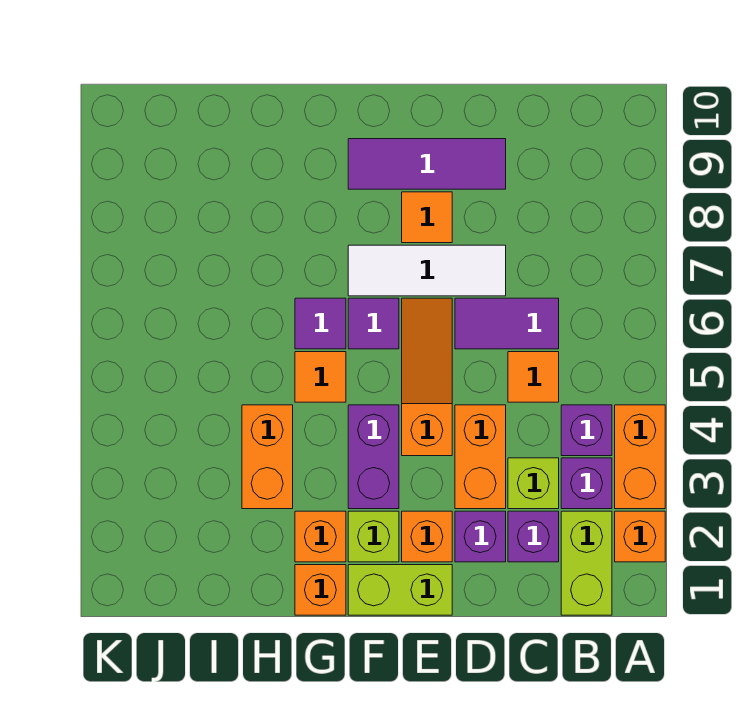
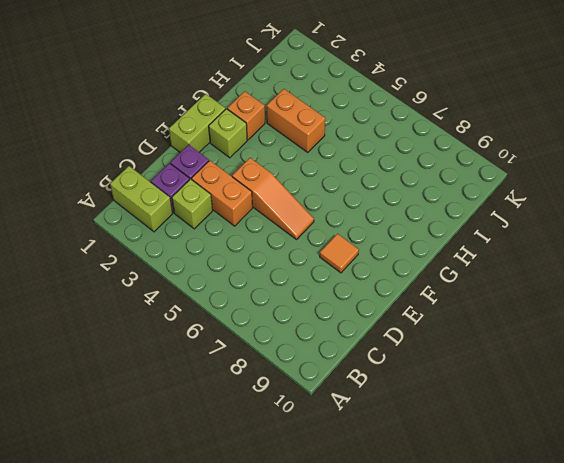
none -> orange 1x1 brick [615,511,665,562]
none -> orange 1x2 brick [615,405,665,509]
none -> purple 1x1 brick [561,458,612,509]

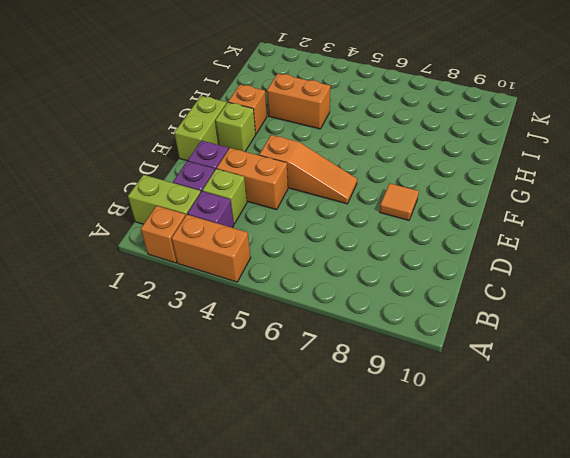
none -> purple 1x1 brick [561,405,612,456]
none -> orange 1x1 tile [508,352,559,402]
none -> purple 1x2 tile [455,298,559,349]

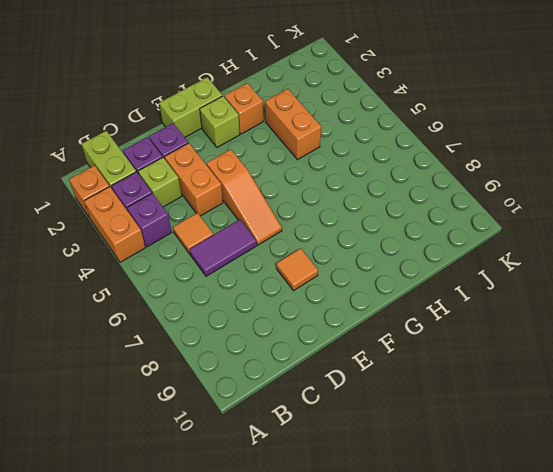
none -> white 1x3 tile [348,245,506,296]
none -> purple 1x3 tile [348,139,506,189]
none -> orange 1x1 brick [402,511,452,562]

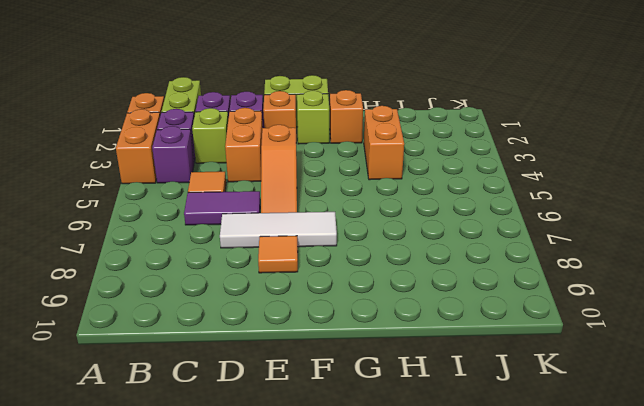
none -> purple 1x3 tile [348,139,506,189]
none -> purple 1x2 brick [348,405,399,509]
none -> purple 1x1 tile [348,298,399,349]

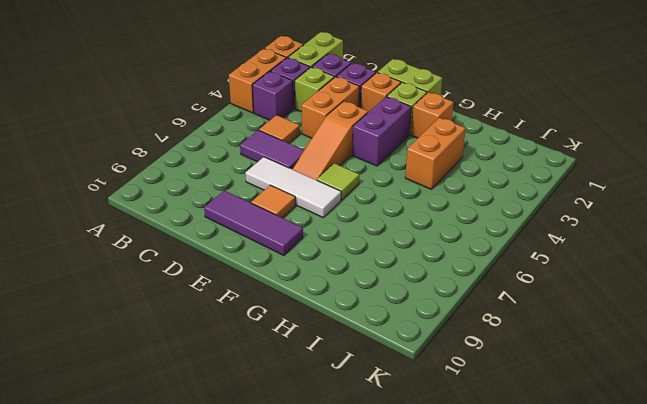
lime 1x1 tile [317,163,359,200] -> purple 1x1 tile [348,298,399,349]
none -> orange 1x1 brick [295,565,346,615]
none -> orange 1x1 tile [295,352,346,402]
none -> purple 1x1 tile [295,298,346,349]

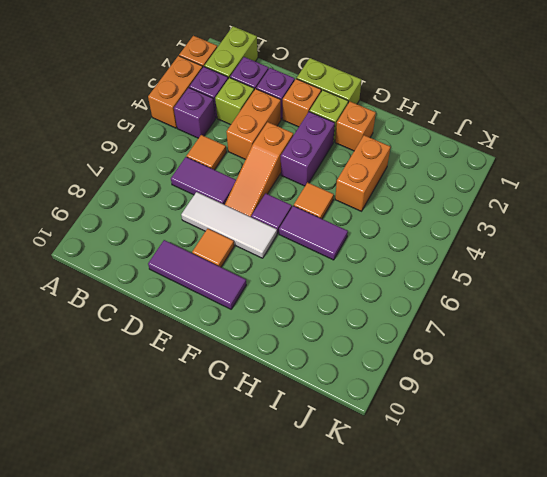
purple 1x2 tile [279,206,348,260] -> purple 1x1 tile [295,298,346,349]
none -> orange 1x1 brick [295,565,346,615]

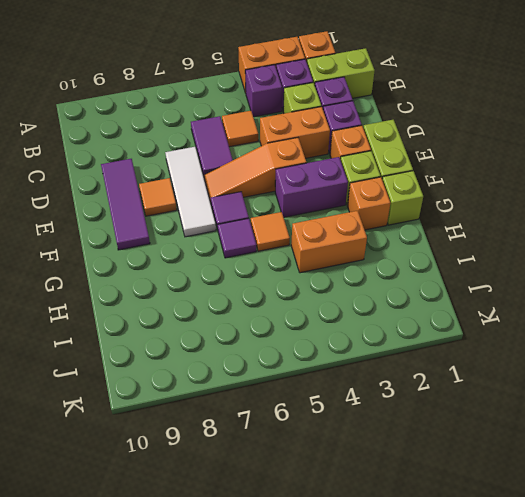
lime 1x1 brick [382,171,423,225] -> orange 1x1 brick [295,565,346,615]

